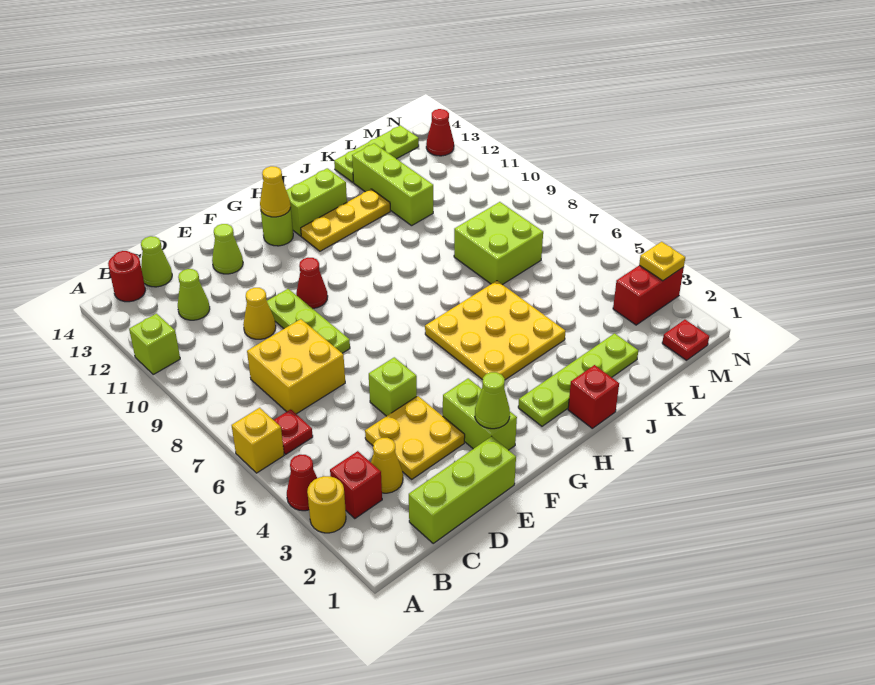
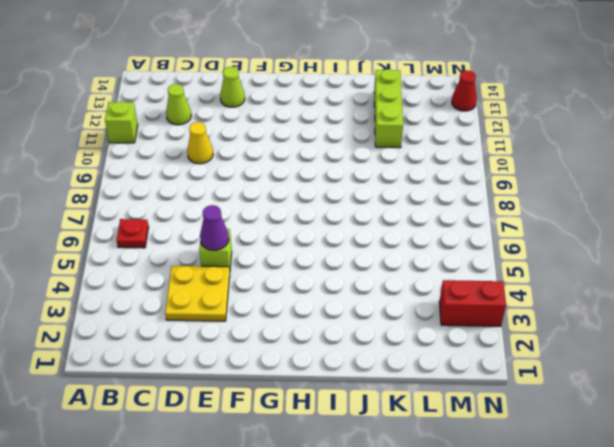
purple 1x1 cone [200,205,229,250] -> none
none -> yellow 1x1 round brick [307,476,346,533]
none -> red 1x1 cone [287,455,317,511]
none -> yellow 1x1 brick [232,408,284,473]
none -> red 1x1 brick [330,451,382,519]

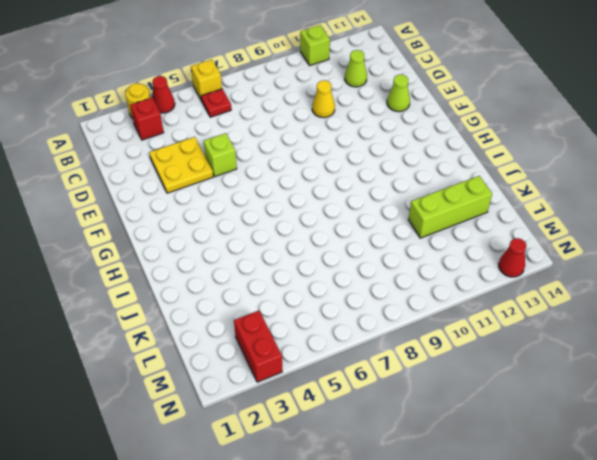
none -> red 1x1 round brick [108,251,145,302]
none -> lime 1x3 brick [409,436,516,543]
none -> yellow 1x1 cone [371,438,403,493]
none -> yellow 2x2 brick [247,319,345,414]

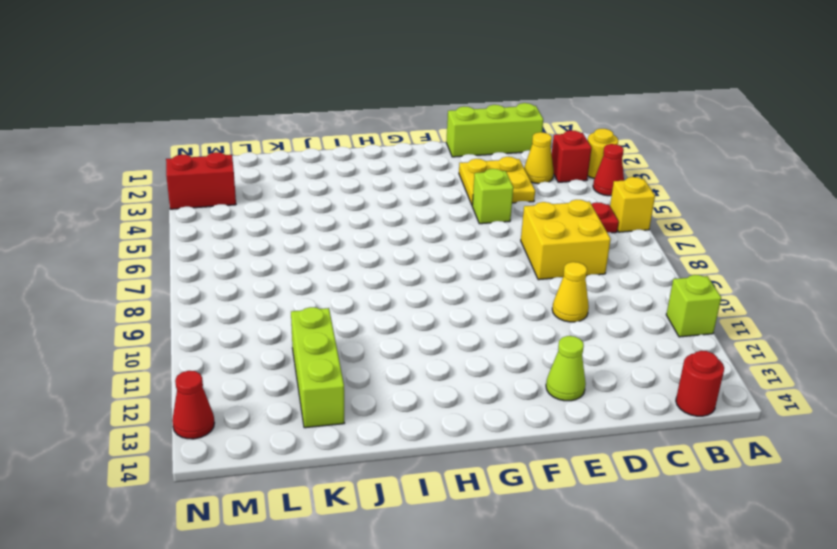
none -> lime 1x1 cone [178,269,210,320]
none -> lime 1x1 cone [141,236,172,287]
none -> lime 1x3 plate [267,289,350,353]
none -> lime 1x2 brick [443,378,517,450]

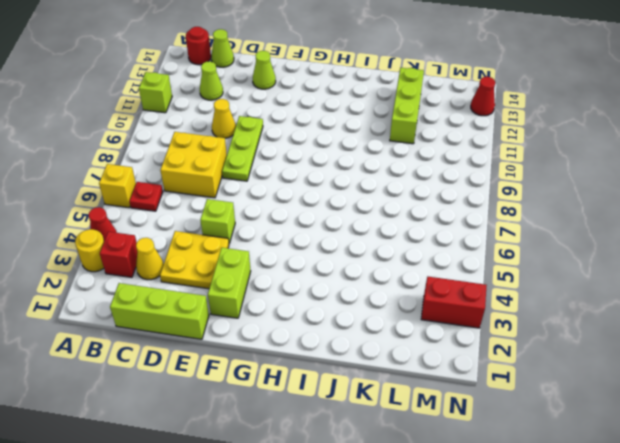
none -> red 1x1 cone [296,258,328,309]
none -> lime 1x1 round brick [261,208,293,246]
none -> lime 1x4 plate [518,333,638,426]
none -> yellow 3x3 plate [425,281,566,380]

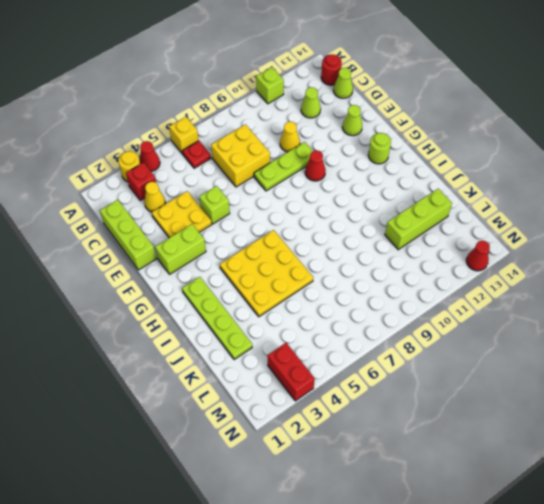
none -> yellow 1x3 plate [301,189,390,251]
none -> lime 1x2 brick [286,168,347,236]
none -> red 1x1 brick [568,365,619,428]
none -> lime 2x2 brick [454,202,543,285]

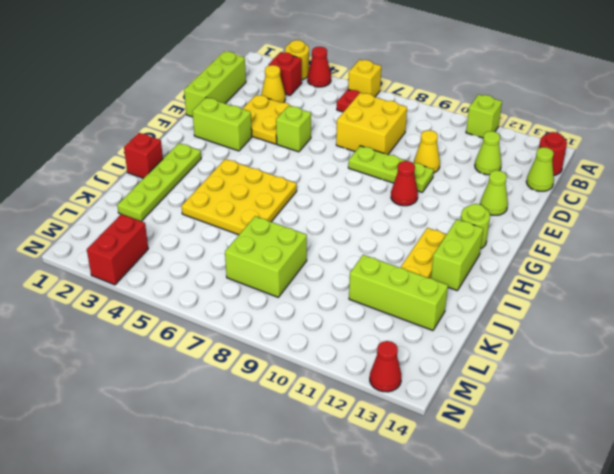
none -> lime 1x3 plate [334,125,419,182]
none -> red 1x1 plate [662,320,709,360]
none -> lime 1x1 cone [475,372,510,429]
none -> yellow 1x1 cone [260,166,291,217]

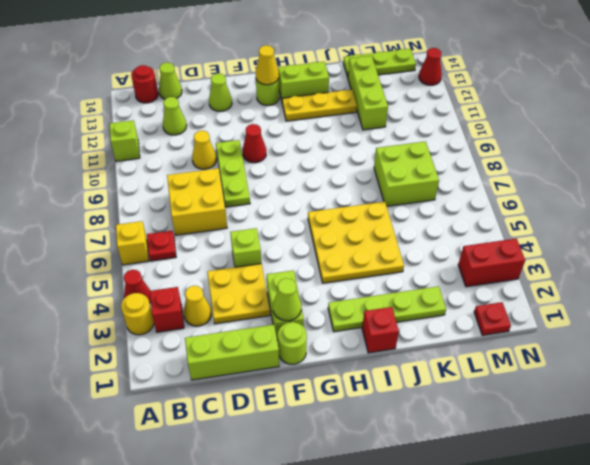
lime 1x1 round brick [278,322,307,364] -> none
none -> yellow 1x1 plate [639,242,685,281]

